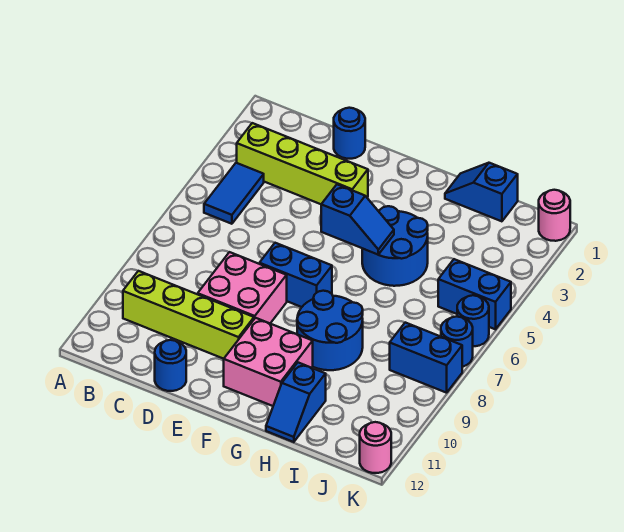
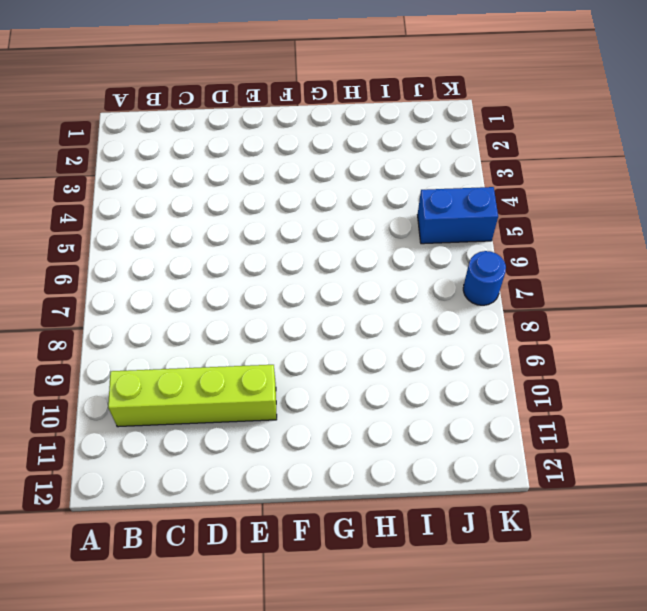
none -> lime 1x4 brick [237,123,368,204]
none -> blue 1x2 tile [204,163,264,224]
none -> blue 1x1 round brick [334,108,365,159]

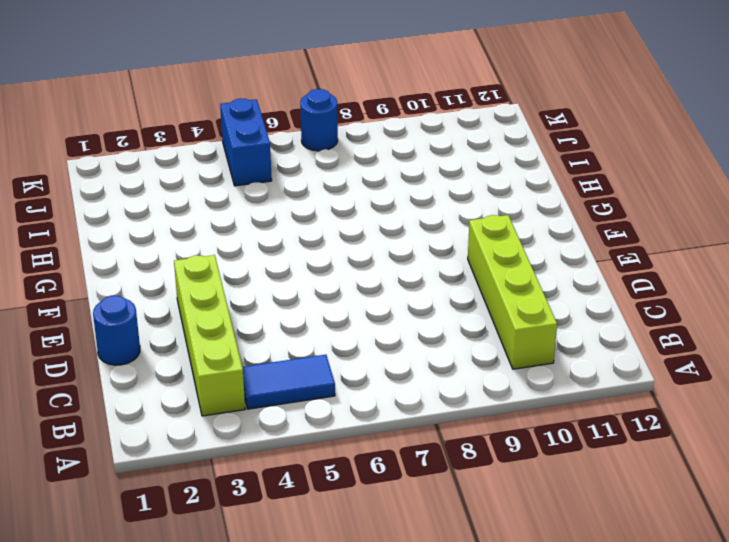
none -> pink 2x2 brick [198,252,287,323]
none -> blue 1x1 round brick [155,340,186,391]
none -> blue 1x2 brick [259,243,332,307]

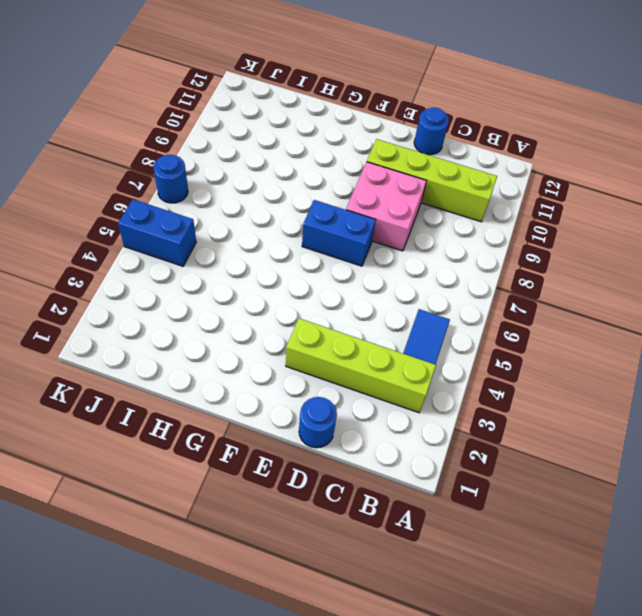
none -> pink 2x2 brick [224,318,313,406]
none -> blue 2x2 round brick [362,206,428,286]
none -> blue 2x2 round brick [297,291,363,370]

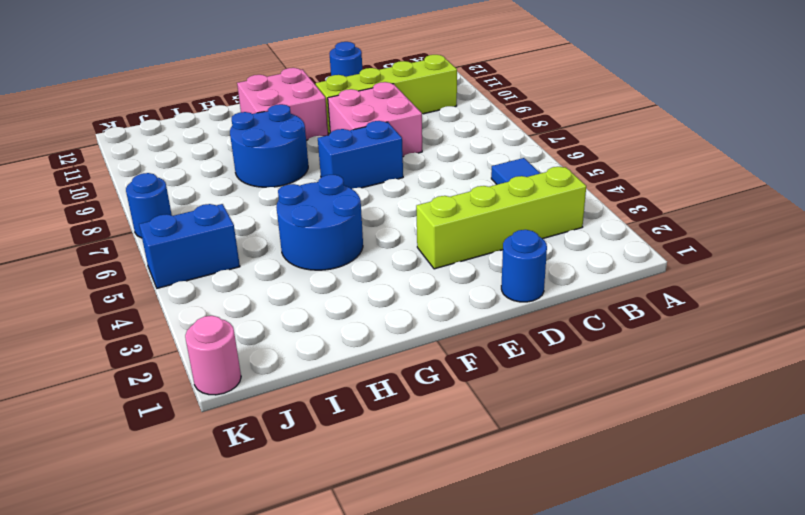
none -> blue 1x2 slope [445,163,518,221]
none -> blue 1x2 slope [266,363,326,442]
none -> blue 1x2 brick [390,323,462,393]

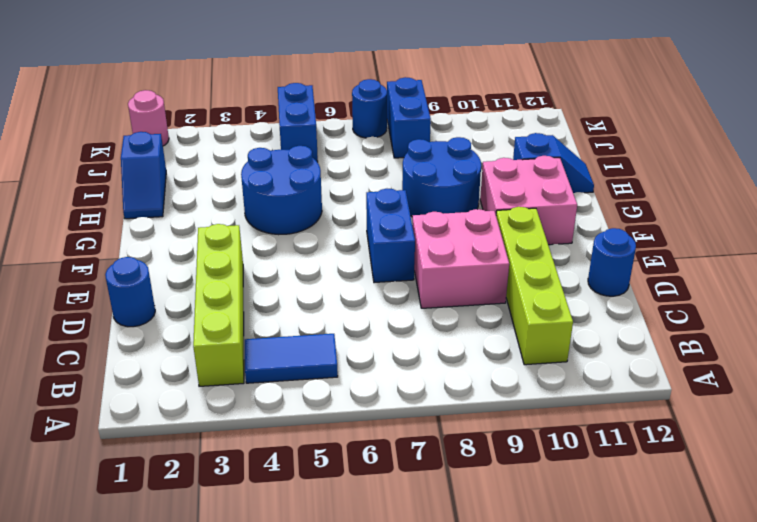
none -> blue 1x1 round brick [457,295,489,346]
none -> pink 1x1 round brick [360,422,391,473]
none -> blue 1x2 slope [321,185,394,255]

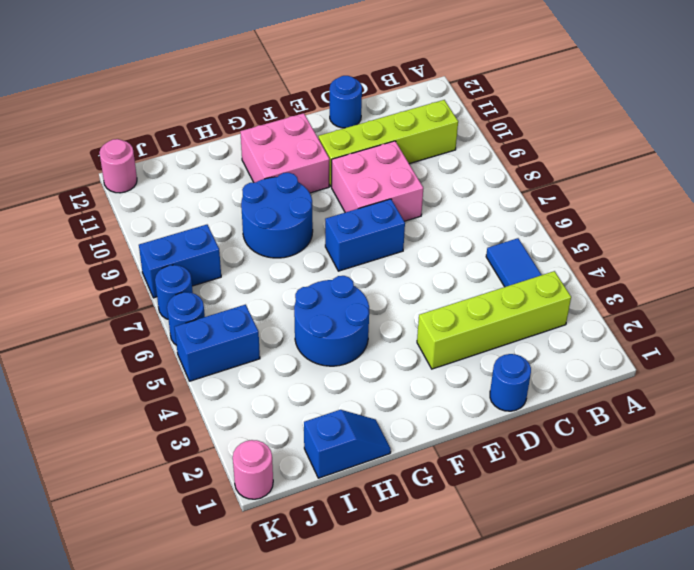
none -> blue 1x2 slope [266,363,326,442]
none -> blue 1x2 slope [321,185,394,255]

